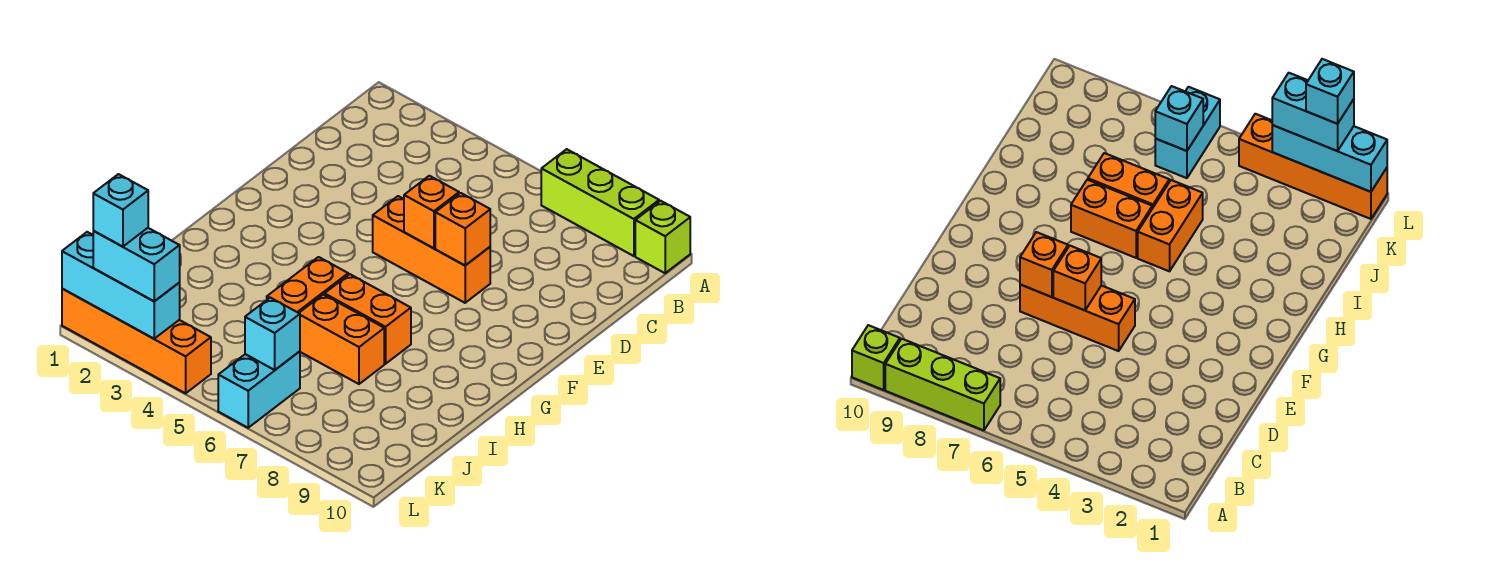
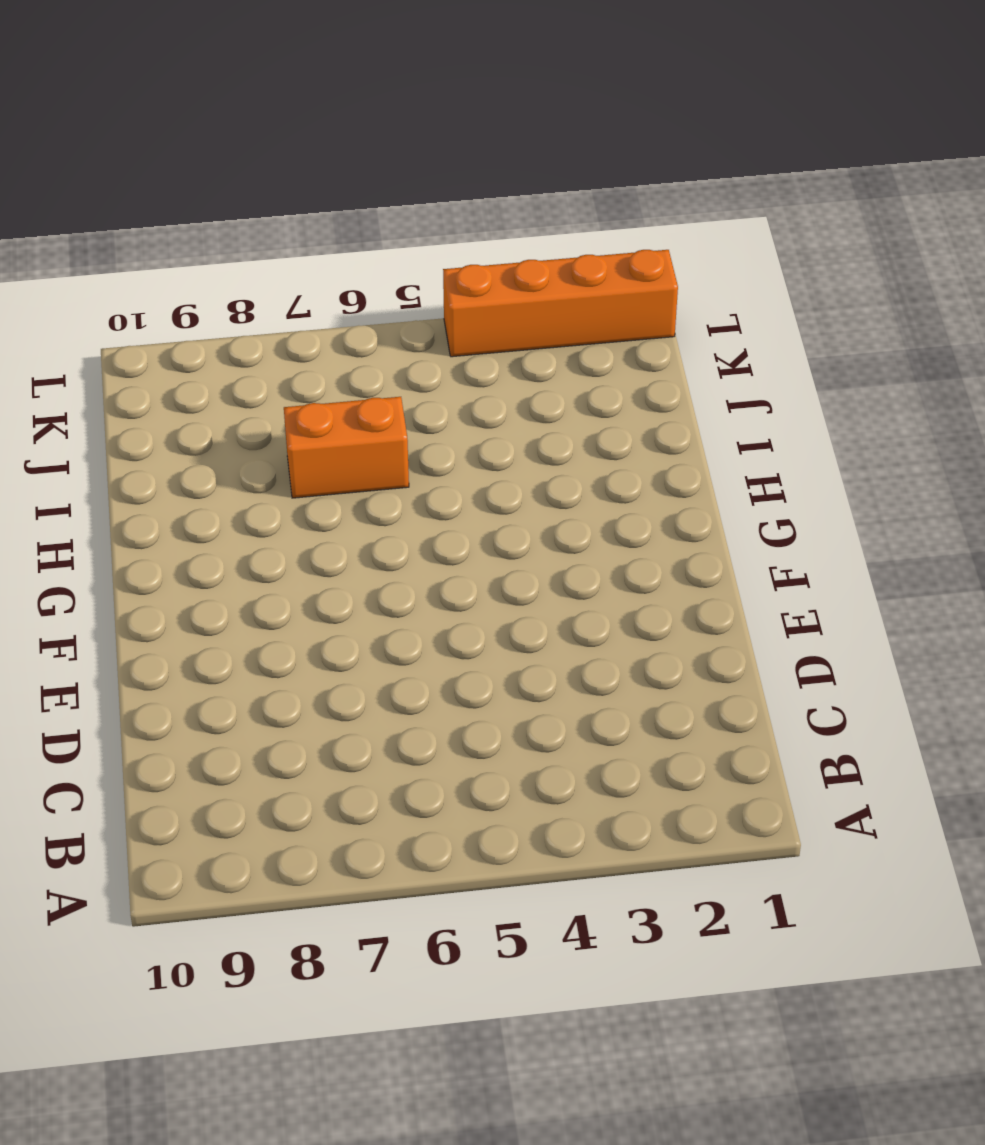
none -> lime 1x3 brick [541,149,659,256]
none -> lime 1x1 brick [635,201,690,273]
none -> orange 1x3 brick [373,196,490,303]

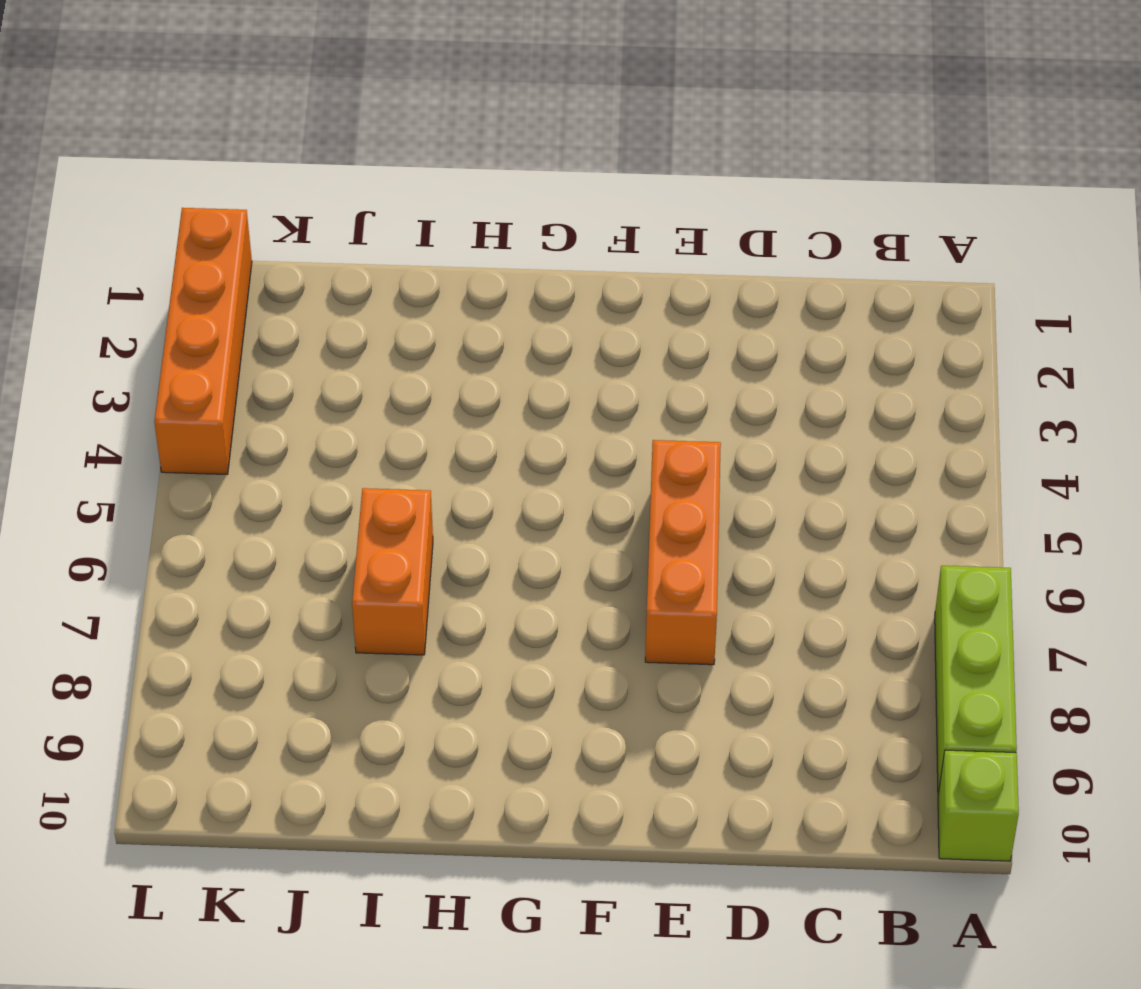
none -> orange 1x2 brick [267,257,348,313]
none -> orange 1x2 brick [324,274,411,364]
none -> cyan 1x2 brick [218,351,300,428]

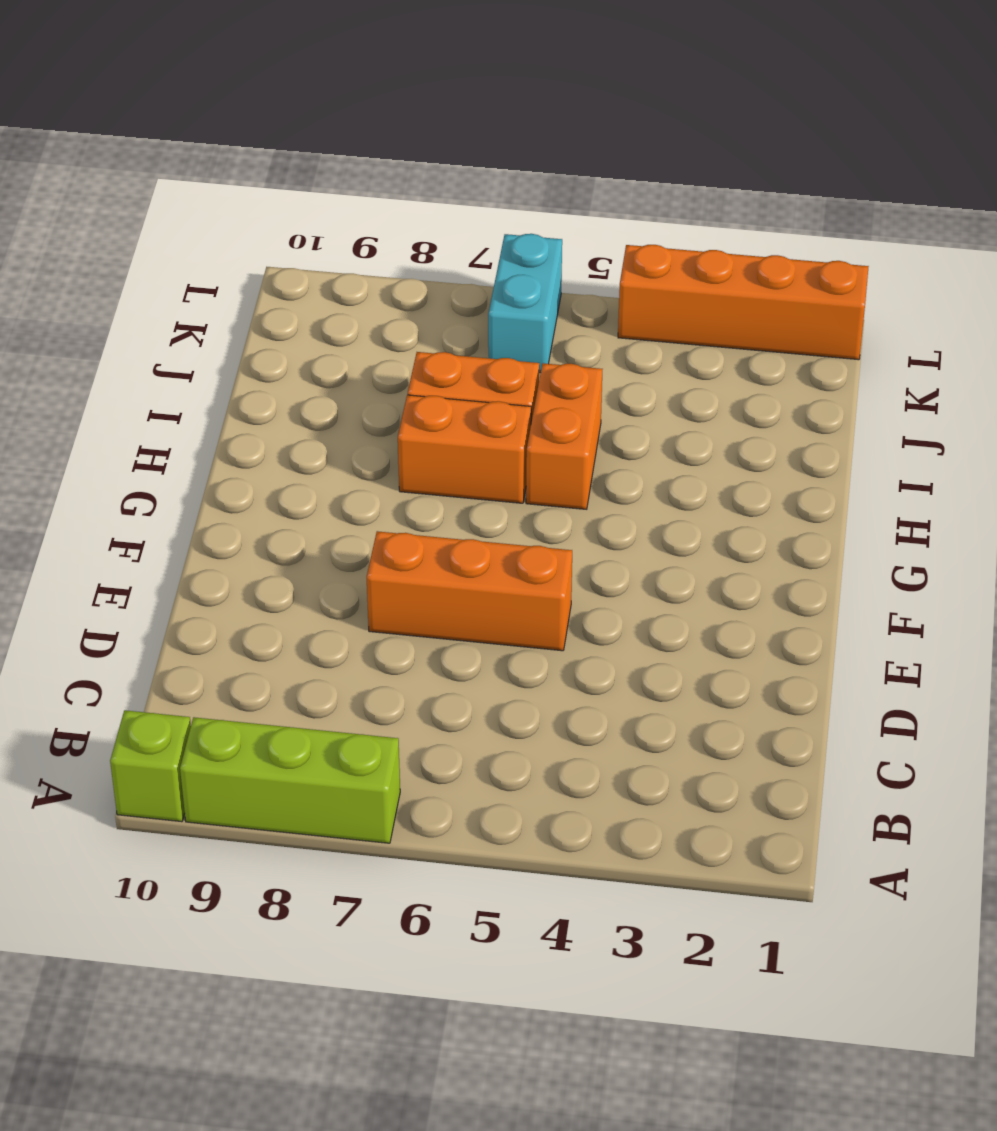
none -> orange 1x1 brick [404,176,459,248]
none -> orange 1x1 brick [435,193,490,265]
none -> cyan 1x1 brick [245,298,300,370]

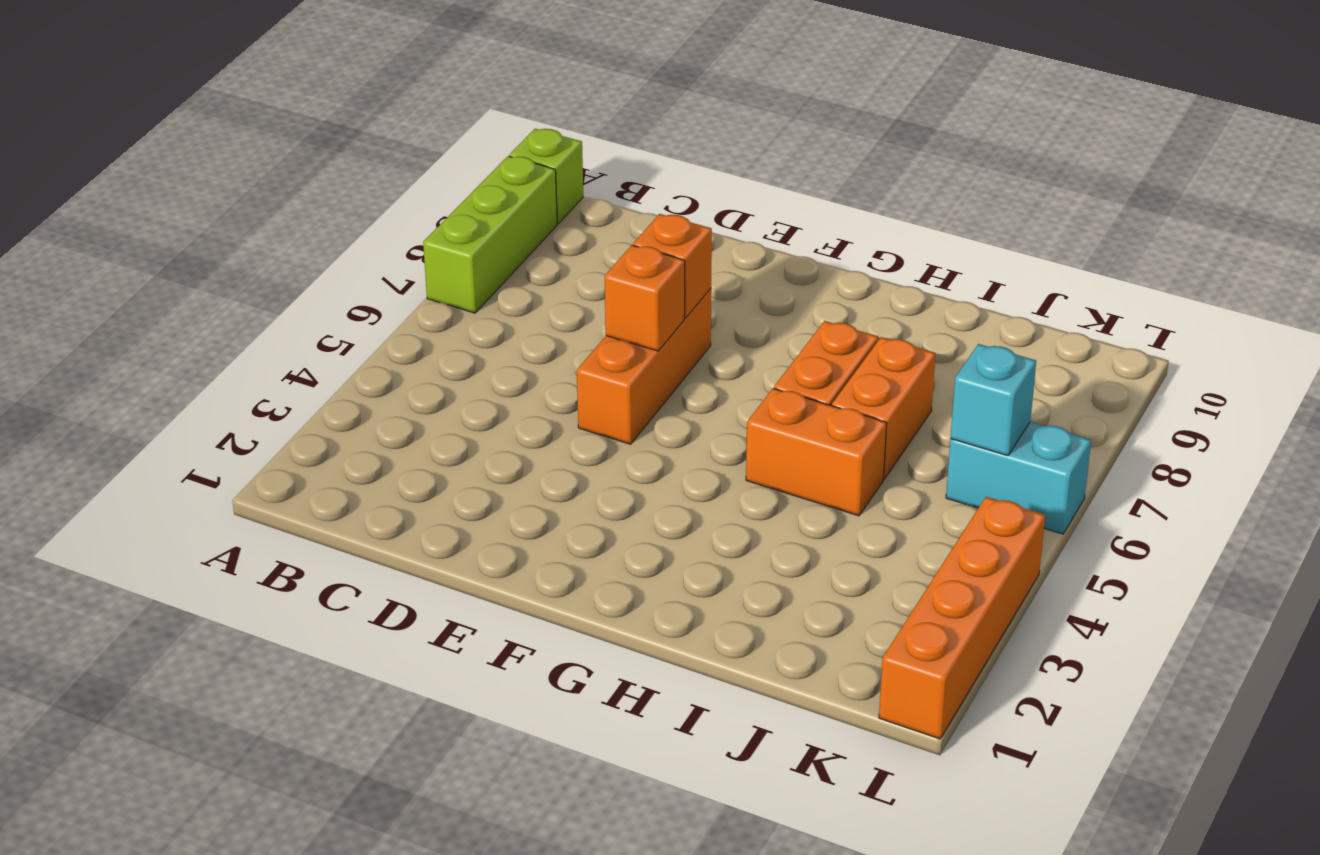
none -> cyan 1x3 brick [62,232,180,339]
none -> cyan 1x2 brick [93,228,180,301]
none -> cyan 1x1 brick [93,174,148,247]

